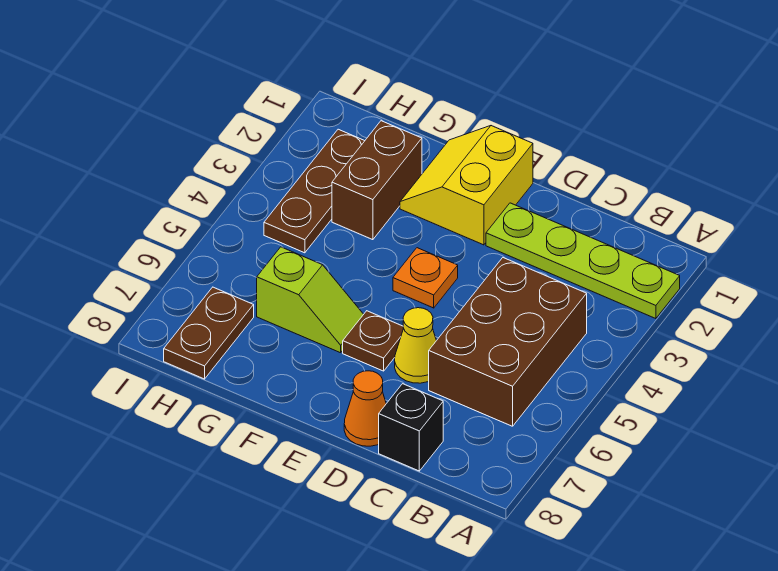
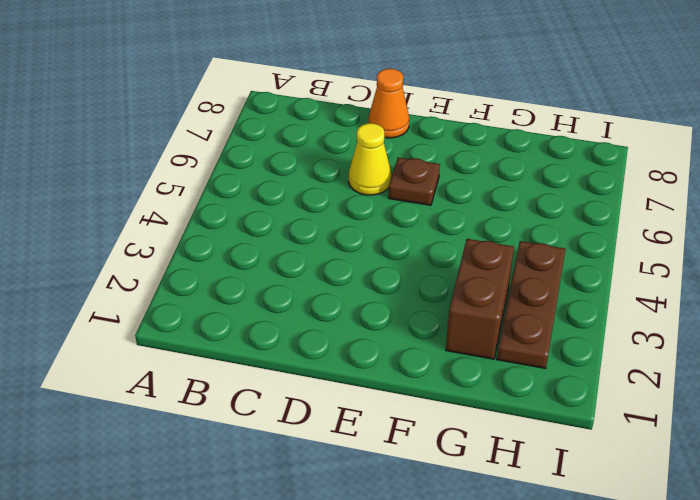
none -> lime 1x4 plate [486,203,680,319]
none -> brown 2x3 brick [429,258,587,426]
none -> black 1x1 brick [379,384,443,471]

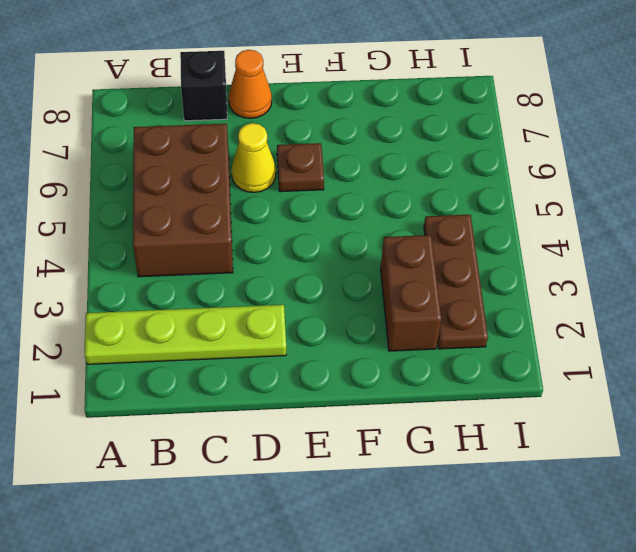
none -> yellow 2x2 slope [400,126,533,245]
none -> orange 1x1 plate [393,248,458,308]
none -> lime 1x2 slope [257,247,364,353]

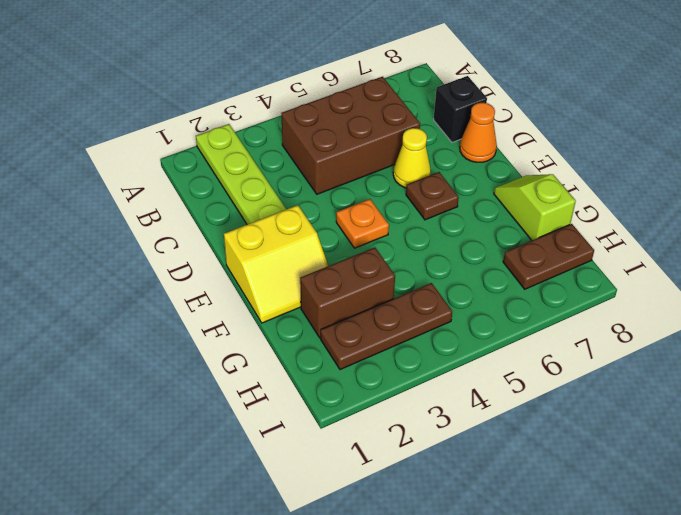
lime 1x2 slope [494,174,576,240] -> lime 1x2 slope moved to [257,247,364,353]

